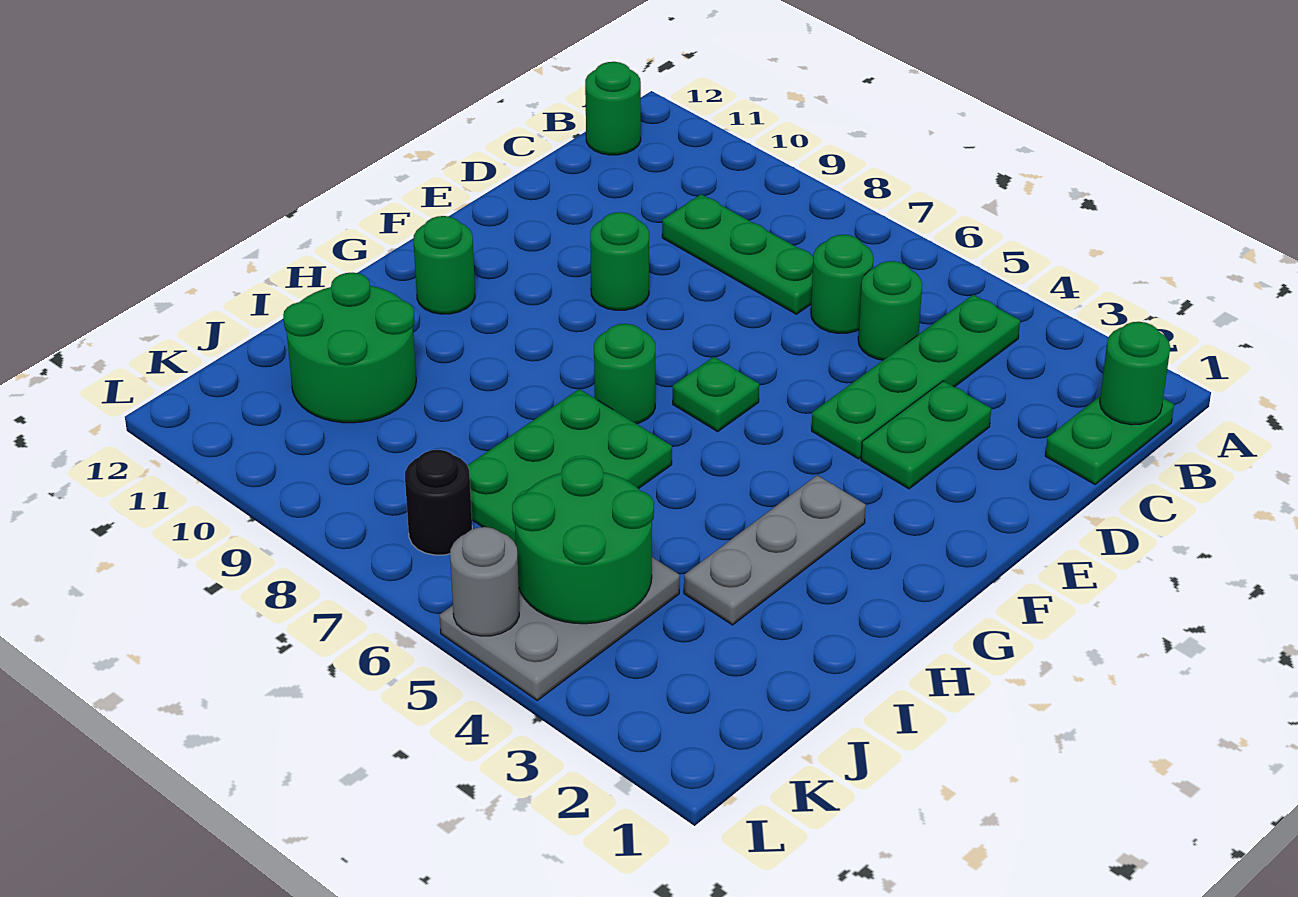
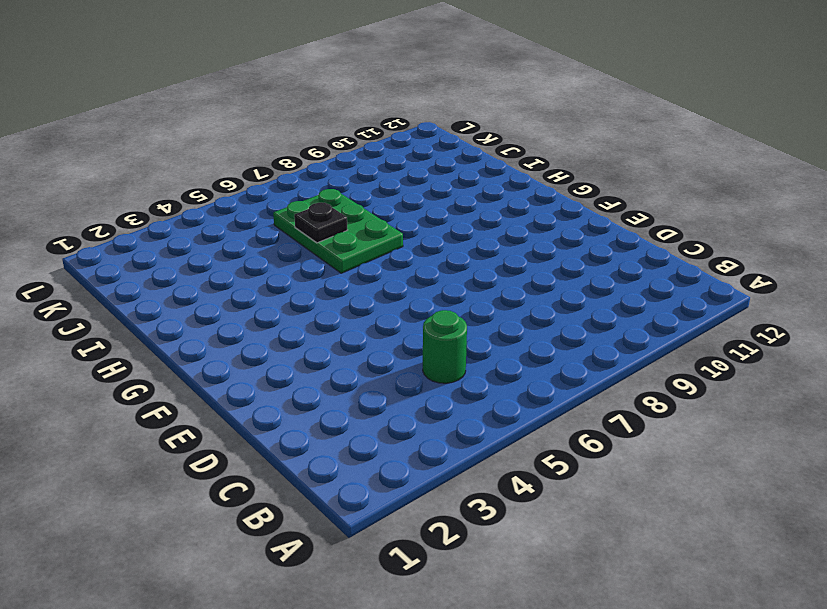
black 1x1 plate [294,203,347,243] -> none
none -> green 1x2 plate [1045,396,1174,484]
none -> green 1x4 plate [812,295,1020,459]
none -> green 1x1 round brick [585,62,641,155]

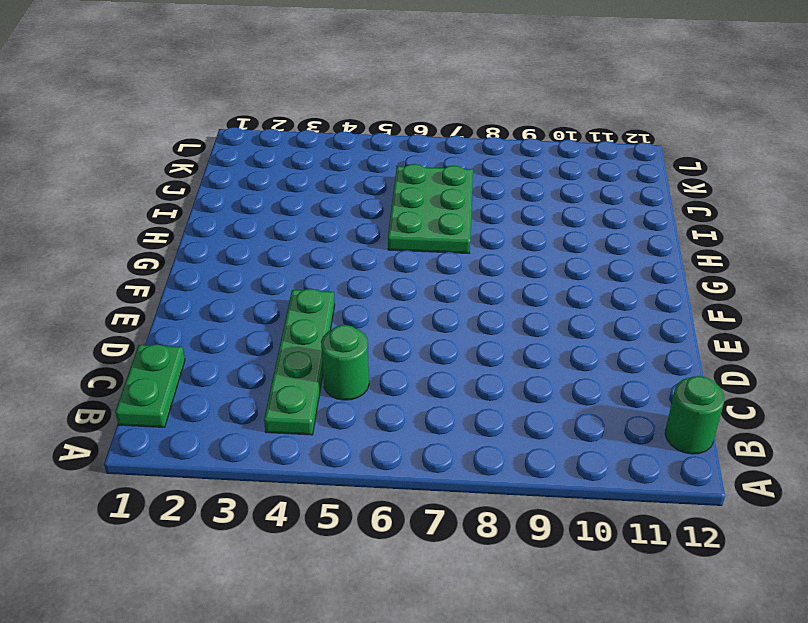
none -> green 1x1 round brick [811,235,873,333]
none -> green 1x3 plate [662,194,813,314]
none -> green 1x2 plate [861,381,991,489]

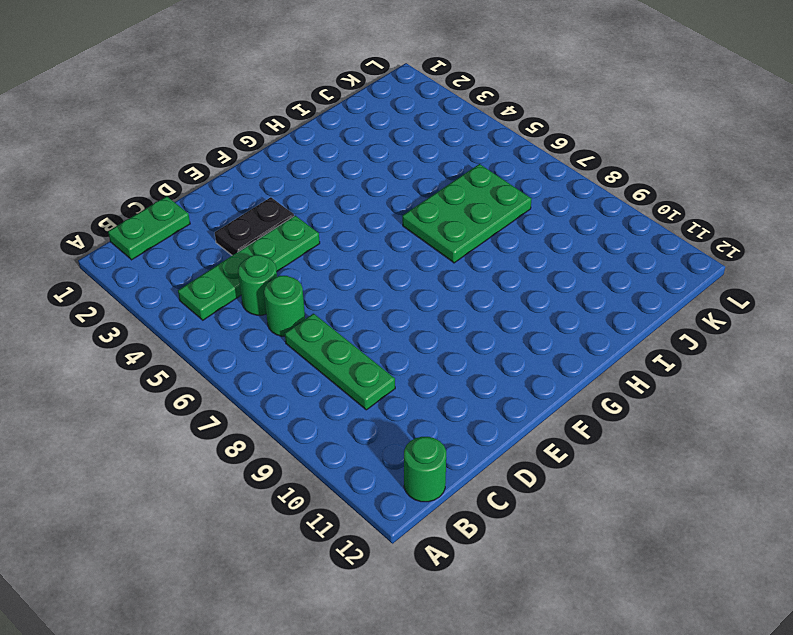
black 1x2 plate [215,197,294,255] -> green 1x2 plate [861,381,991,489]
none -> green 1x1 round brick [590,212,649,310]
none -> green 1x1 plate [673,357,759,431]
none -> grey 1x3 plate [684,475,866,625]

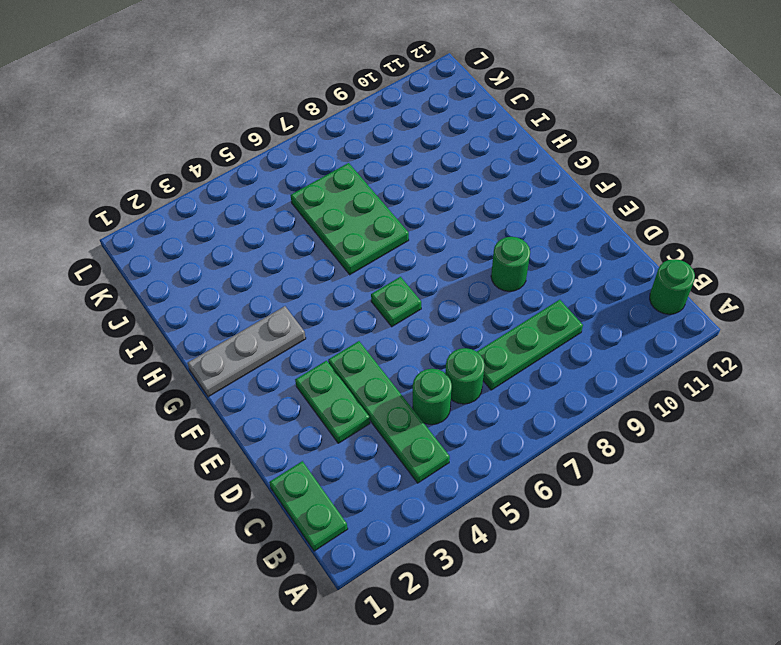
grey 1x3 plate [188,306,306,397] -> grey 1x3 plate turned to [684,475,866,625]
none -> green 1x1 round brick [594,324,655,424]
none -> green 1x1 round brick [413,216,475,314]
none -> green 2x2 round brick [283,273,416,423]

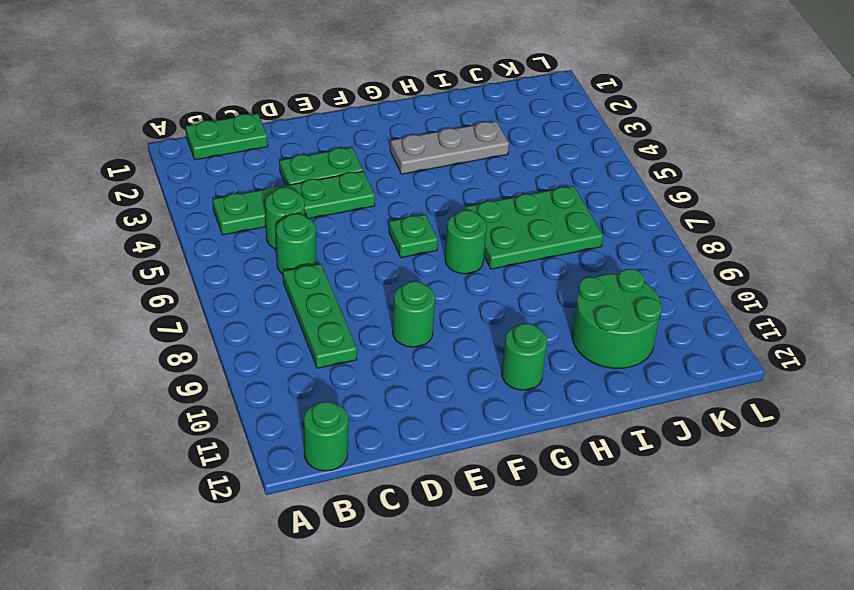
none -> grey 2x3 plate [440,557,680,700]
none -> black 1x1 round brick [405,450,472,555]
none -> green 1x1 round brick [1100,322,1170,425]

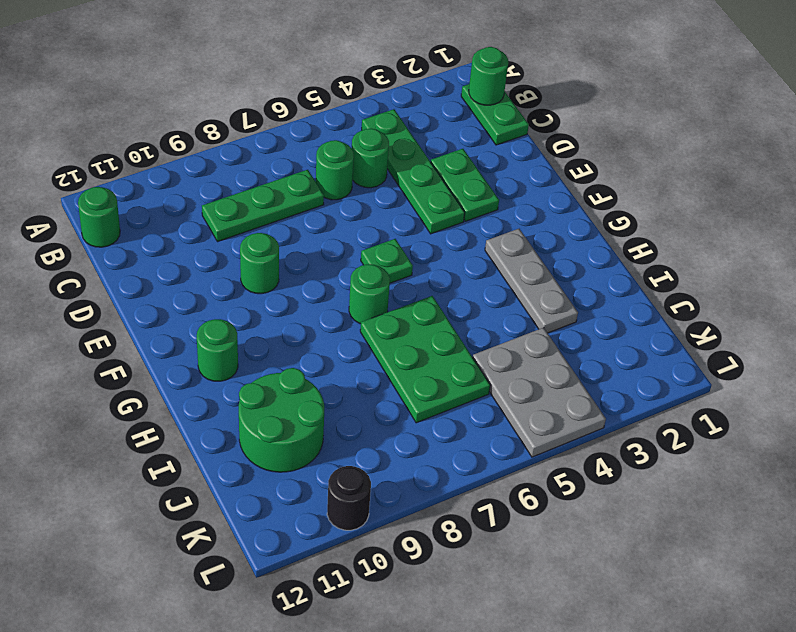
black 1x1 round brick [327,466,371,530] -> black 1x1 round brick moved to [405,450,472,555]
none -> green 2x2 round brick [512,458,654,624]
none -> grey 1x1 round brick [450,527,519,636]

